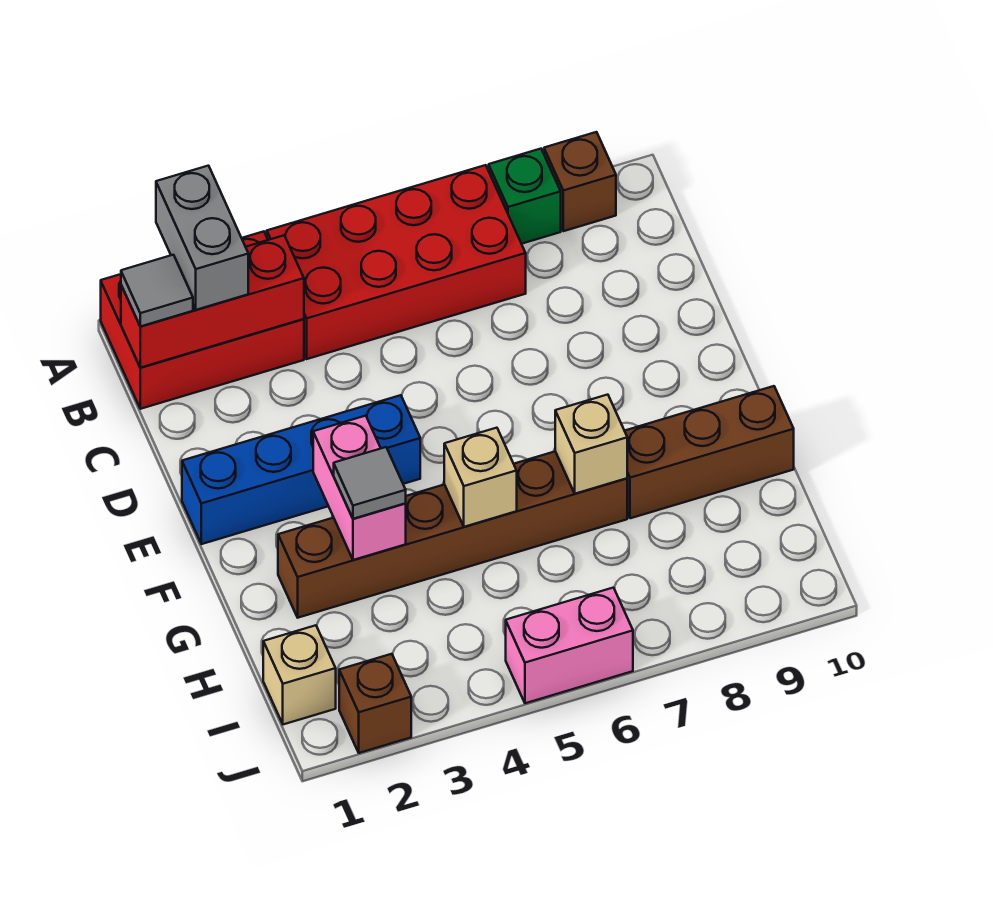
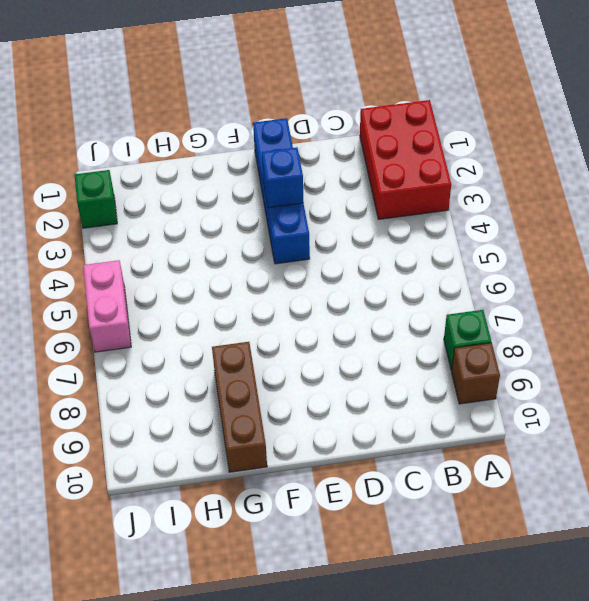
blue 1x1 brick [262,147,304,208] -> none
green 1x1 brick [75,170,117,228] -> brown 1x1 brick [339,654,411,753]
none -> red 2x4 brick [267,165,526,359]
none -> brown 1x6 brick [278,451,627,618]
none -> tan 1x1 brick [263,625,336,724]

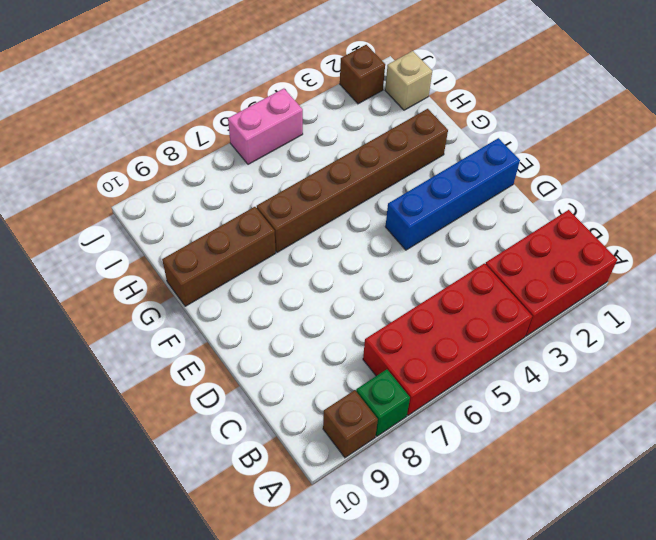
none -> red 1x3 brick [121,235,304,368]
none -> pink 1x2 brick [313,416,406,560]
none -> tan 1x1 brick [444,428,517,527]

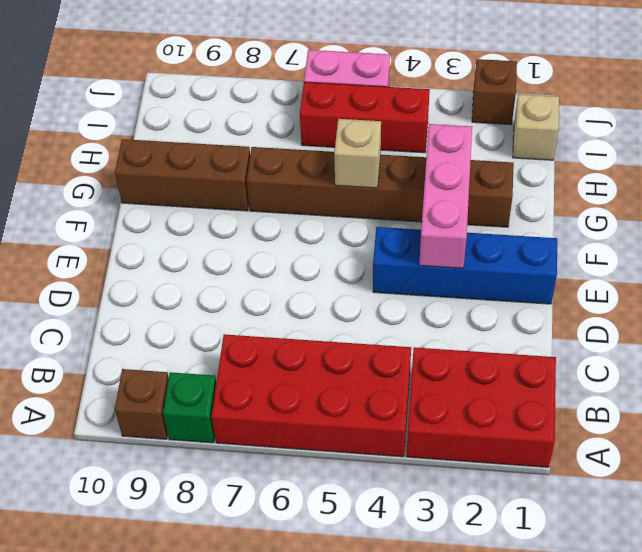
pink 1x3 brick [419,124,472,268] -> pink 1x2 brick [313,416,406,560]
red 1x3 brick [300,82,430,153] -> red 1x3 brick moved to [121,235,304,368]
none -> tan 1x1 brick [555,395,627,494]
none -> grey 1x2 brick [156,166,248,310]
none -> grey 1x1 tile [121,255,193,326]

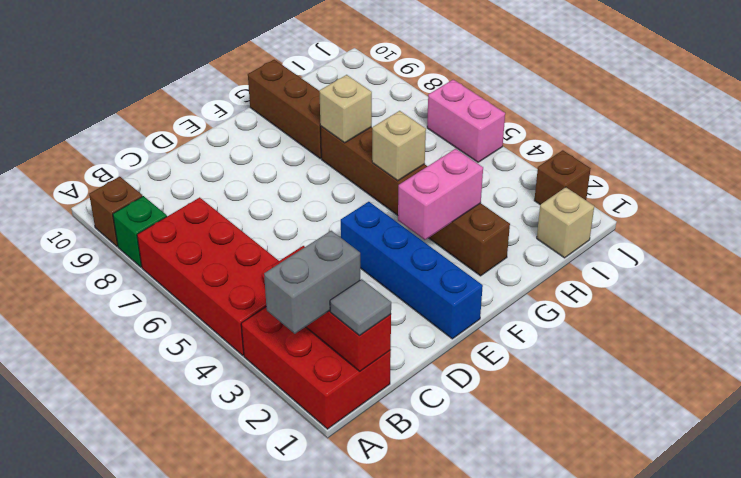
none -> grey 1x1 tile [334,447,406,519]

